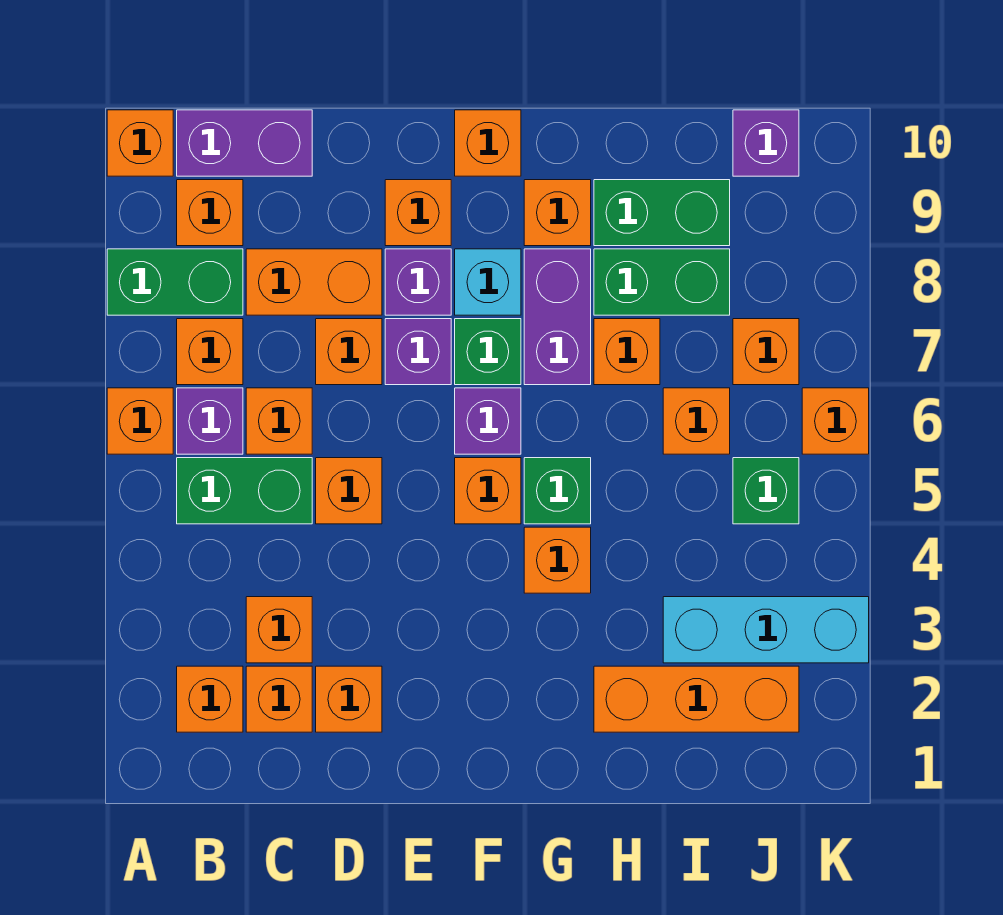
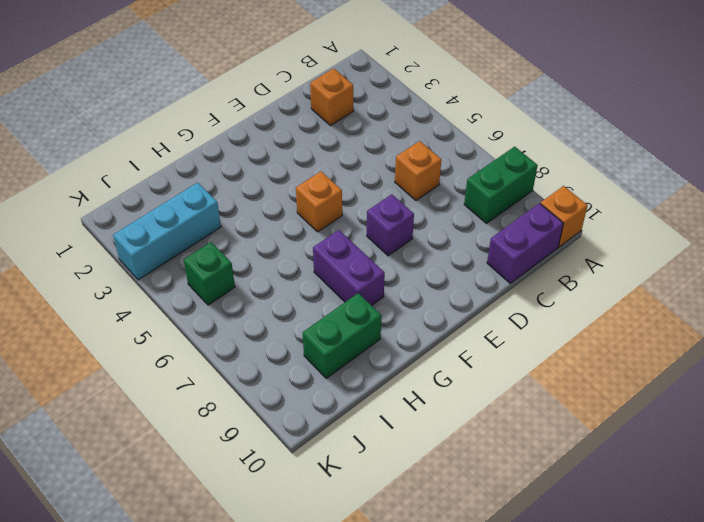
none -> orange 1x1 brick [107,388,173,454]
none -> orange 1x1 brick [177,666,243,732]
none -> green 1x2 brick [177,458,312,524]
none -> purple 1x1 brick [177,388,243,454]

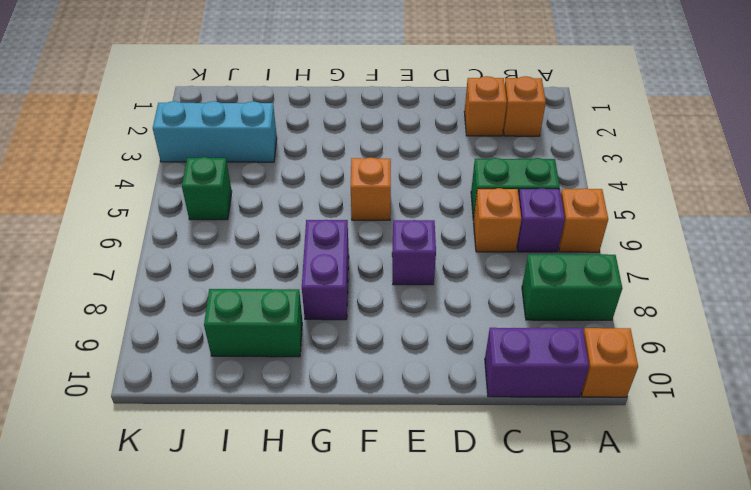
none -> orange 1x1 brick [177,319,243,385]
none -> orange 1x1 brick [177,180,243,246]
none -> orange 1x1 brick [246,597,312,663]
none -> orange 1x2 brick [246,249,382,315]

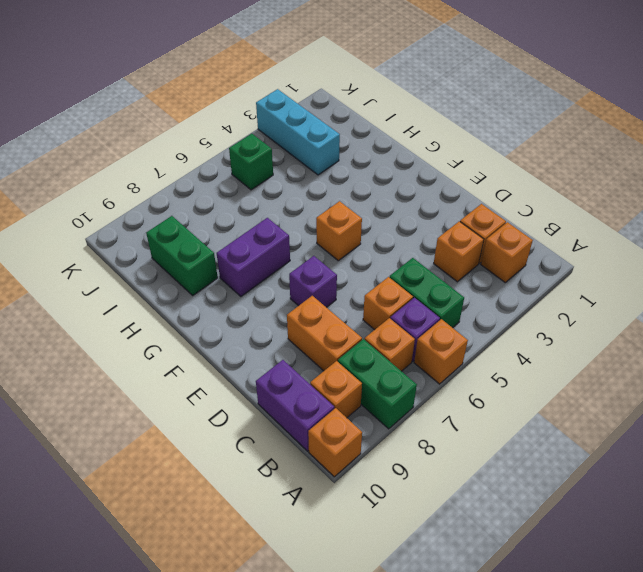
none -> orange 1x1 brick [316,666,382,732]
none -> orange 1x1 brick [316,458,382,524]
none -> orange 1x1 brick [316,319,382,385]
none -> purple 1x1 brick [385,249,451,315]

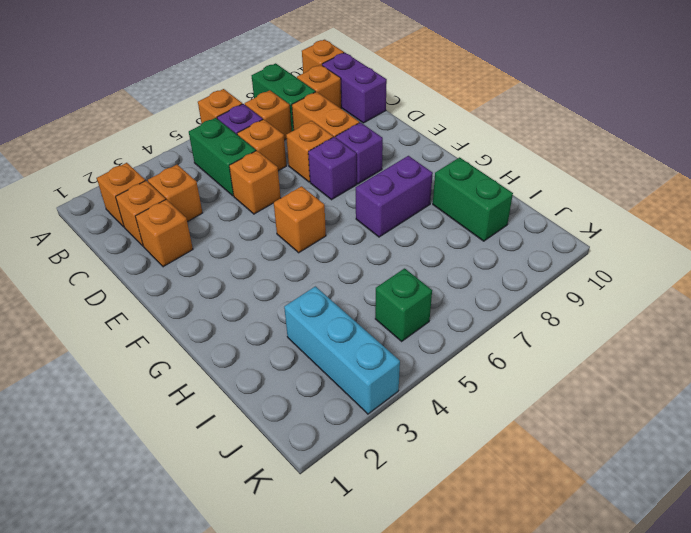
none -> orange 1x1 brick [385,180,451,246]
none -> purple 1x1 brick [455,388,521,454]
none -> green 1x1 brick [455,319,521,385]
none -> cyan 1x1 brick [455,249,521,315]

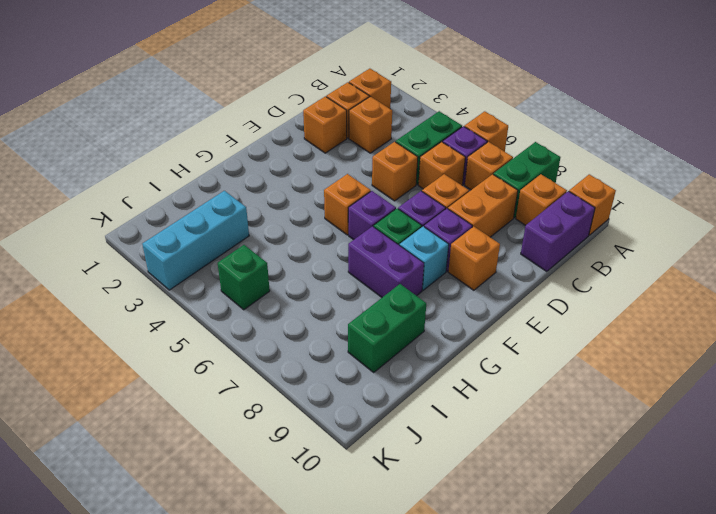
none -> orange 1x1 brick [455,110,521,176]
none -> orange 1x1 brick [524,527,591,593]
none -> green 1x1 brick [524,458,591,524]
none -> orange 1x1 brick [524,180,591,246]

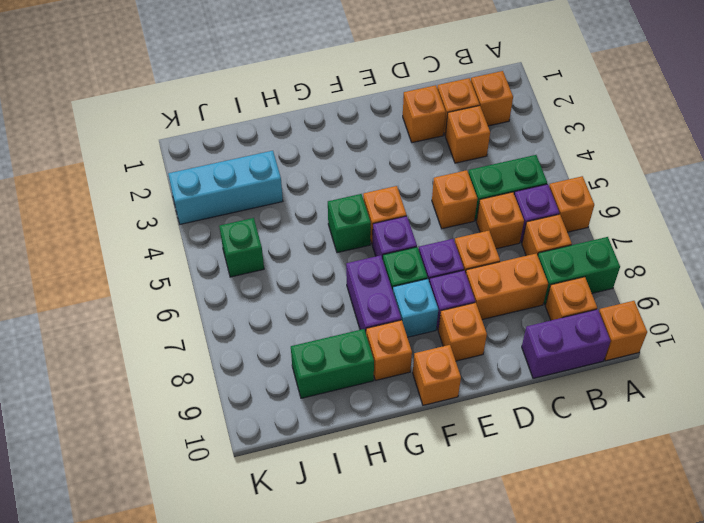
none -> orange 1x1 brick [524,527,591,593]
none -> orange 1x3 brick [594,666,799,732]
none -> orange 1x1 brick [594,319,660,385]
none -> green 1x2 brick [594,249,730,315]

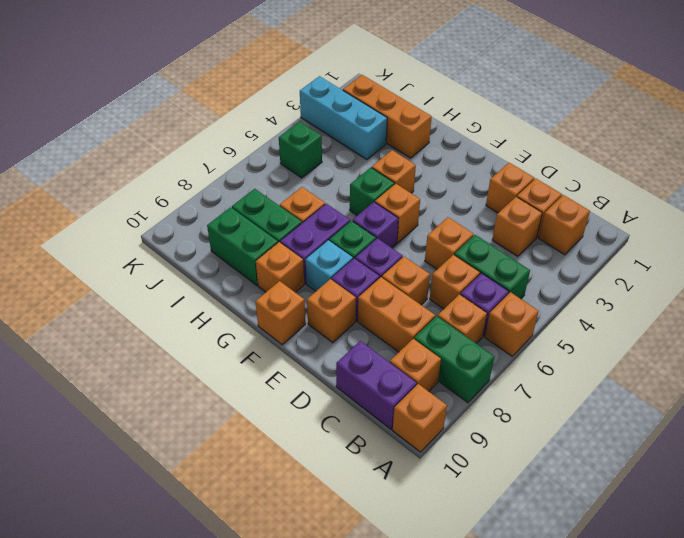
none -> orange 1x1 brick [663,388,730,454]
none -> orange 1x1 brick [733,319,799,385]
none -> purple 1x1 brick [733,110,799,176]
none -> orange 1x1 brick [802,388,869,454]

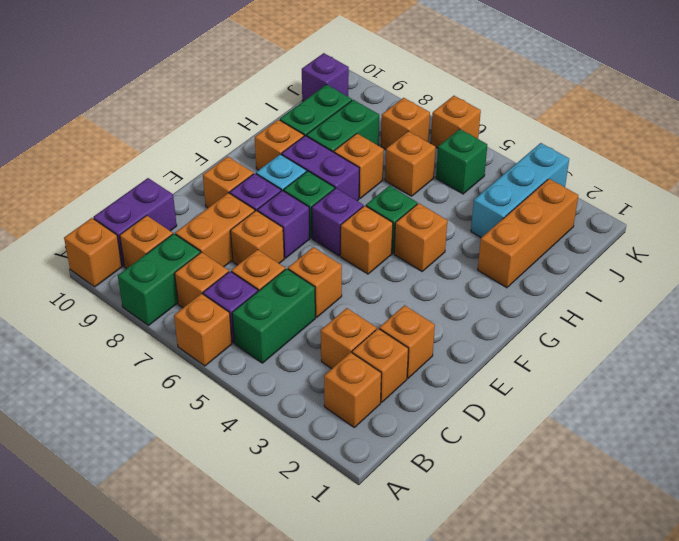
none -> orange 1x1 brick [455,110,521,176]

